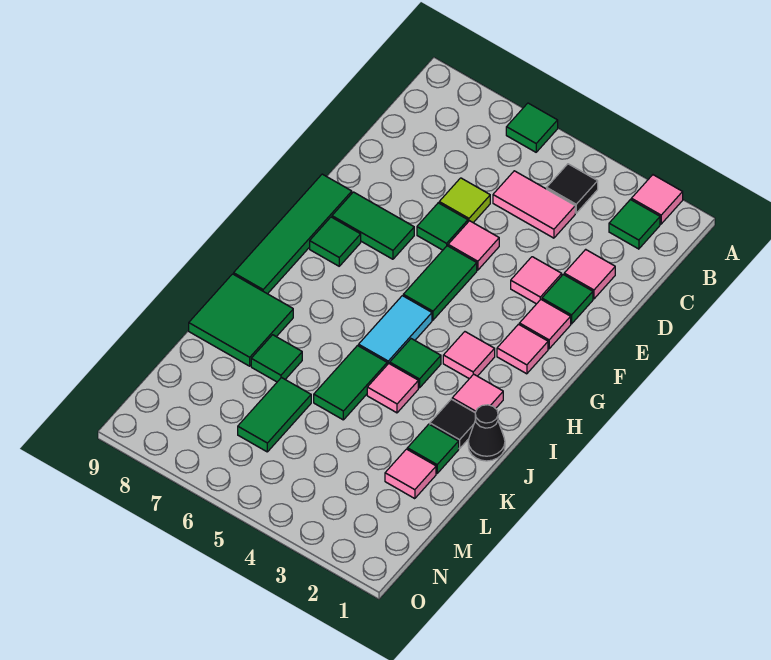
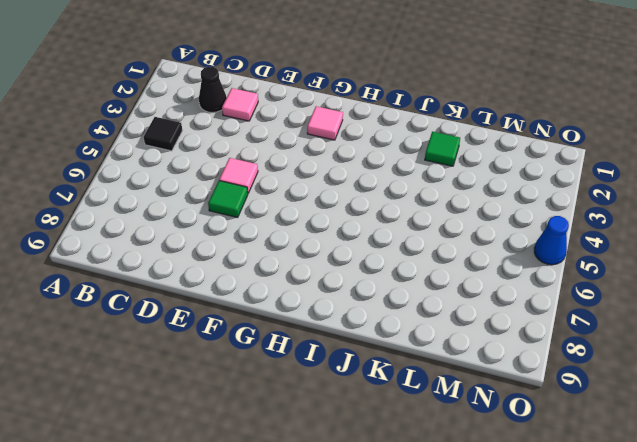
black 1x1 cone [199,67,227,113] -> black 1x1 cone moved to [468,405,505,461]
blue 1x1 cone [534,216,569,265] -> none
none -> pink 1x1 tile [631,175,683,224]
none -> green 1x1 tile [506,103,558,152]
none -> green 1x1 tile [609,200,660,249]
none -> pink 1x2 tile [493,171,575,238]

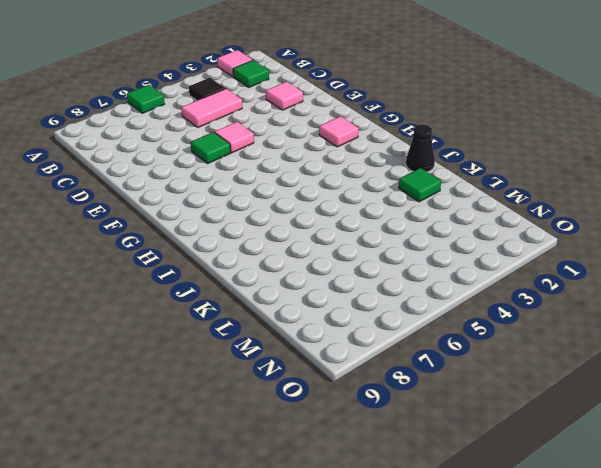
none -> lime 1x1 tile [439,178,490,223]
none -> green 1x1 tile [542,274,593,324]
none -> pink 1x1 tile [511,257,562,304]
none -> pink 1x1 tile [519,300,571,349]

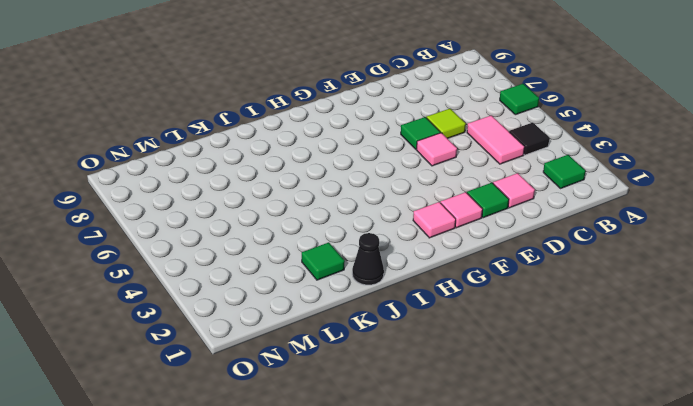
none -> pink 1x1 tile [631,175,683,224]
none -> pink 1x1 tile [511,257,562,304]
none -> green 1x2 tile [403,246,477,320]
none -> green 1x2 tile [332,192,414,259]

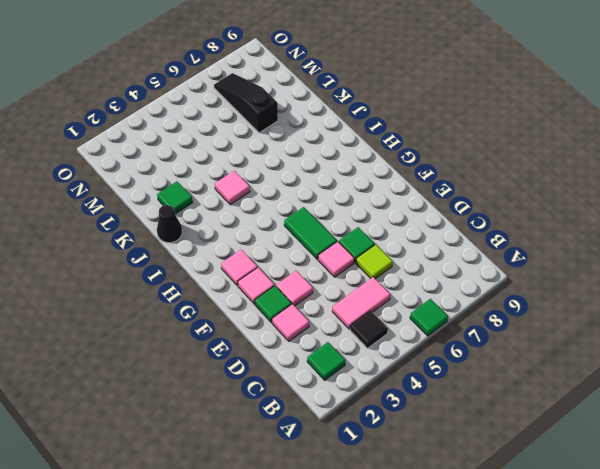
black 1x3 slope [214,73,278,133] -> none
none -> pink 1x1 tile [631,175,683,224]
none -> green 1x2 tile [332,192,414,259]
none -> green 1x4 tile [234,174,352,294]
none -> green 1x1 tile [310,217,361,266]

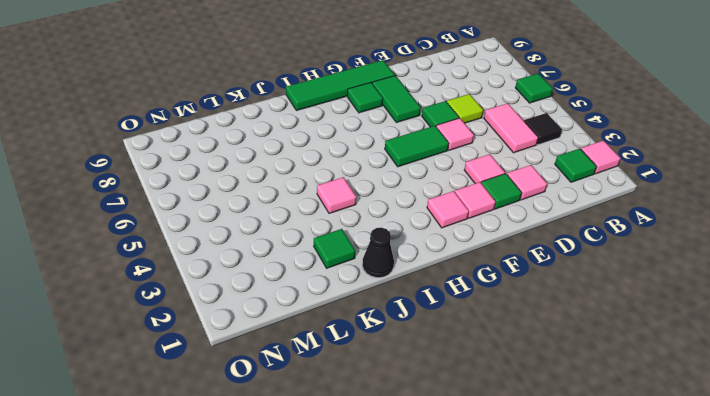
none -> pink 1x1 tile [443,332,495,379]
none -> cyan 1x2 tile [359,296,432,365]
none -> pink 1x1 tile [452,374,503,412]
none -> green 1x1 tile [390,339,441,388]

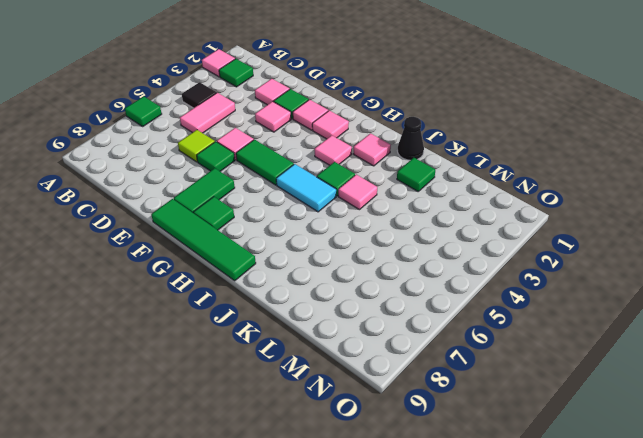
none -> black 1x1 tile [430,399,475,449]
none -> green 1x2 tile [314,346,387,420]
none -> green 2x2 tile [189,274,293,366]
none -> green 1x1 tile [251,335,302,382]

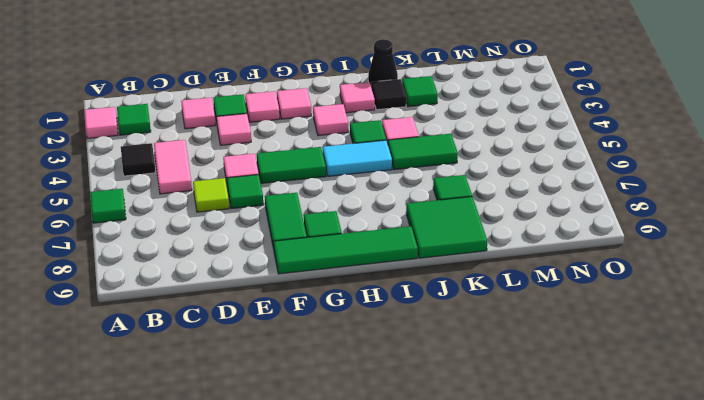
none -> pink 1x1 tile [385,449,436,499]
none -> green 1x2 tile [238,378,311,452]

